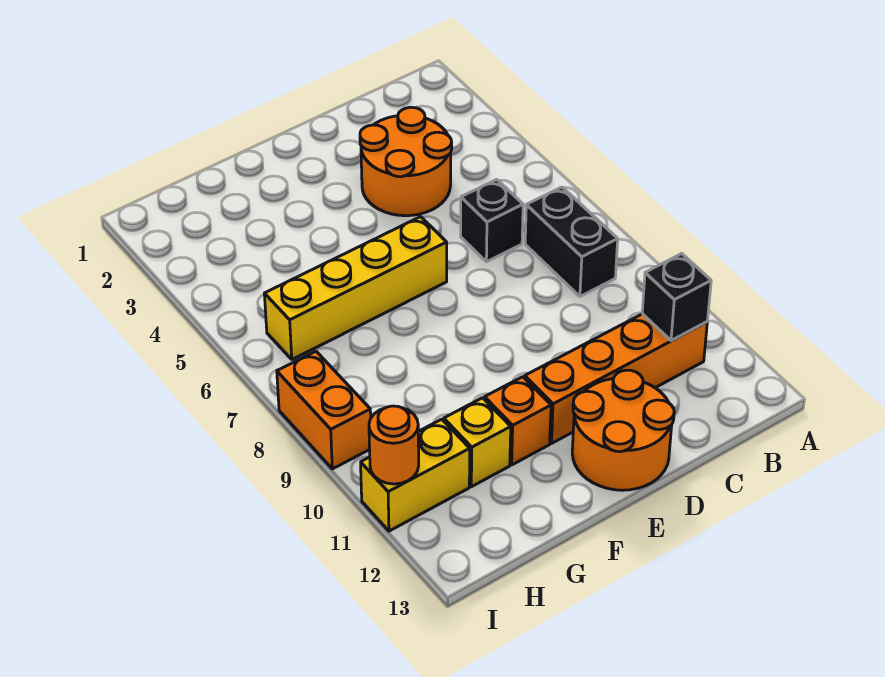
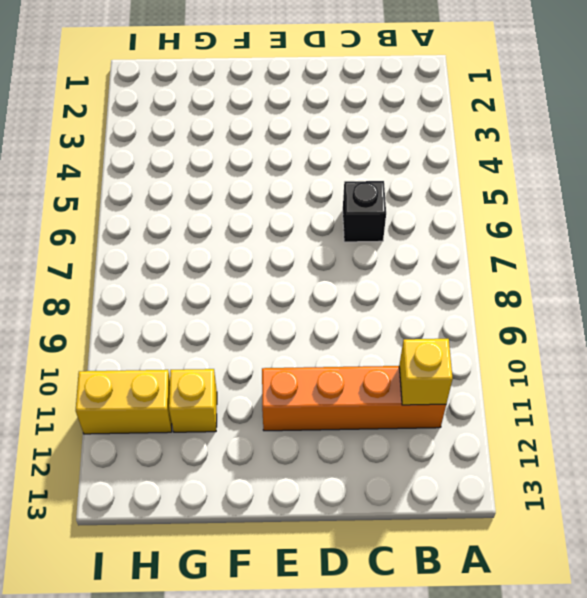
yellow 1x1 brick [399,339,453,405] -> black 1x1 brick [642,254,711,341]
none -> black 1x2 brick [525,187,618,297]
none -> orange 2x2 round brick [360,107,452,216]
none -> orange 2x2 round brick [572,370,674,490]

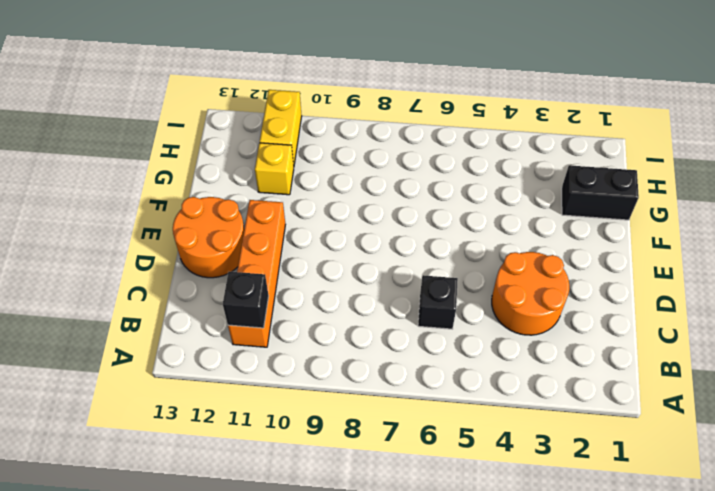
black 1x2 brick [562,165,639,220] -> black 1x2 brick moved to [525,187,618,297]
none -> yellow 1x4 brick [264,217,447,359]
none -> orange 1x1 brick [484,377,551,465]
none -> orange 1x2 brick [277,351,371,469]

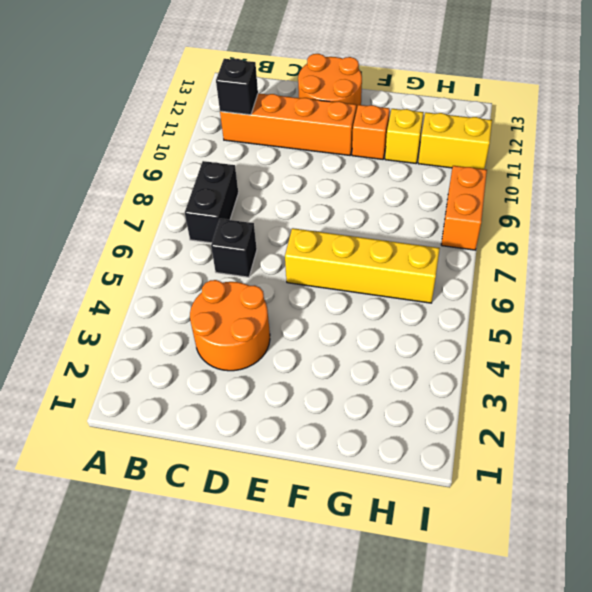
none -> orange 1x1 round brick [369,406,419,484]

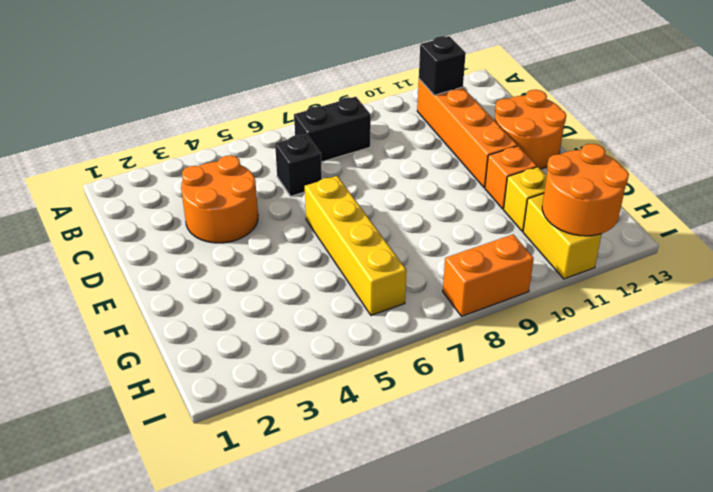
orange 2x2 round brick [542,144,629,236] -> orange 1x1 round brick [369,406,419,484]

